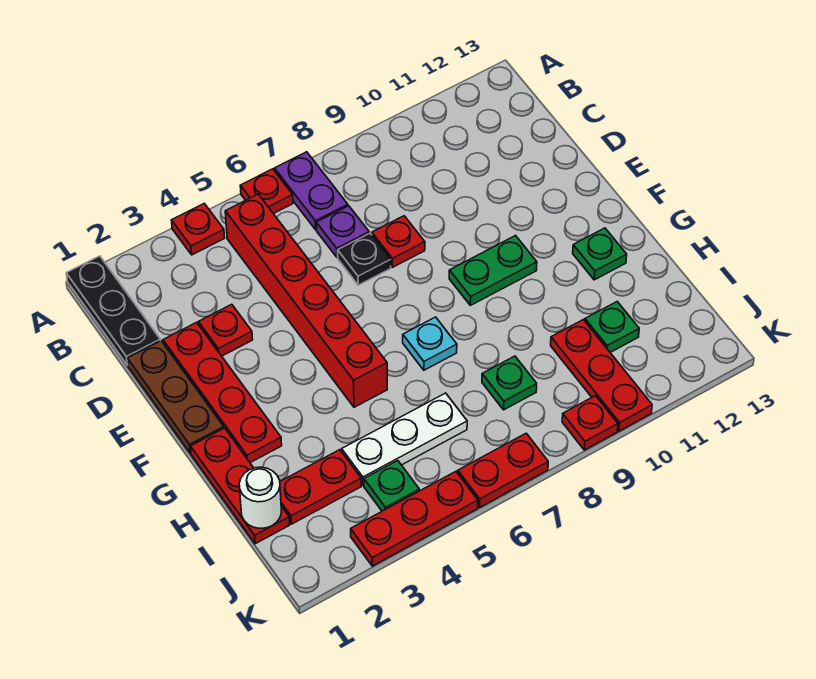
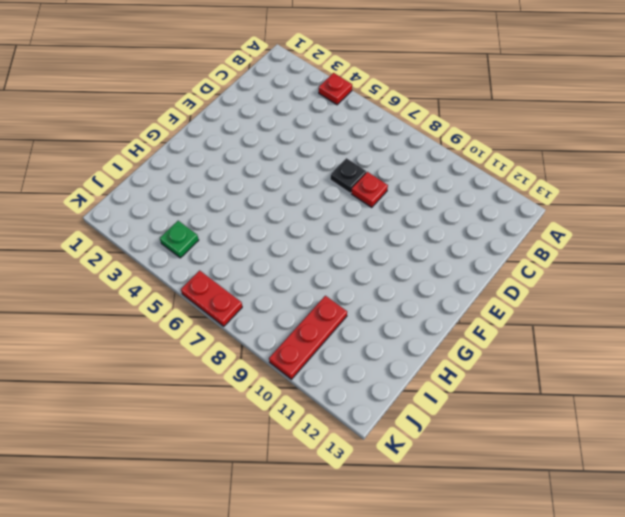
none -> black 1x3 plate [66,256,160,365]
none -> red 1x1 plate [240,169,293,214]
none -> purple 1x2 plate [275,152,348,230]

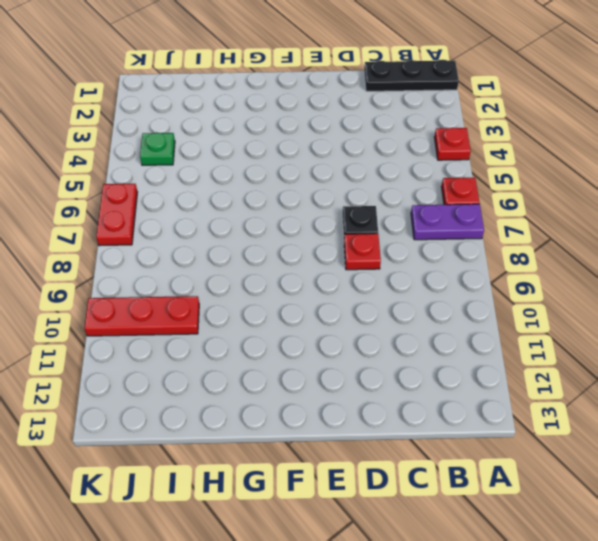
none -> red 1x6 brick [225,194,387,407]
none -> purple 1x1 plate [316,206,369,257]
none -> brown 1x3 plate [127,341,224,453]

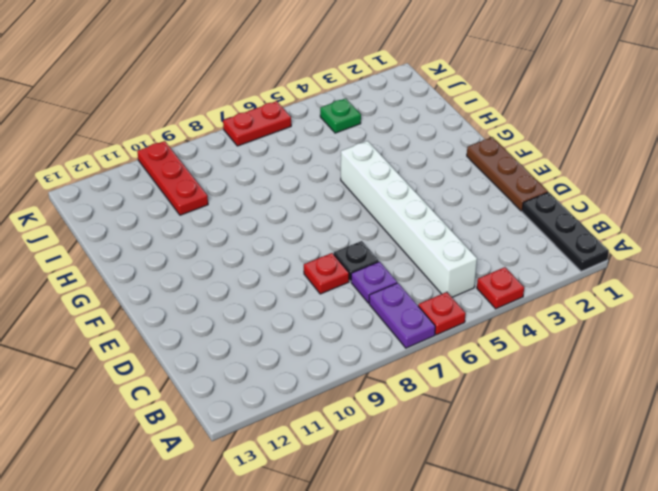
white 1x6 brick [341,141,477,297] -> red 1x6 brick [225,194,387,407]
none -> red 1x4 plate [163,322,282,463]
none -> red 1x1 plate [198,304,253,356]
none -> green 1x2 plate [449,236,537,305]

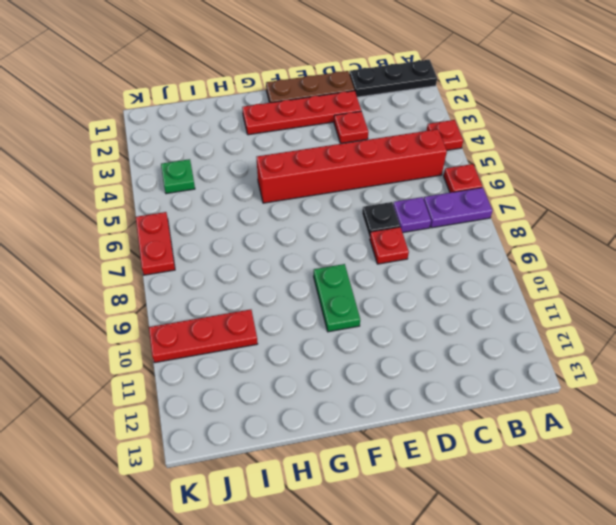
none -> red 1x3 plate [191,428,290,544]
none -> cyan 1x1 plate [403,317,457,370]
none -> green 1x1 plate [573,228,627,280]

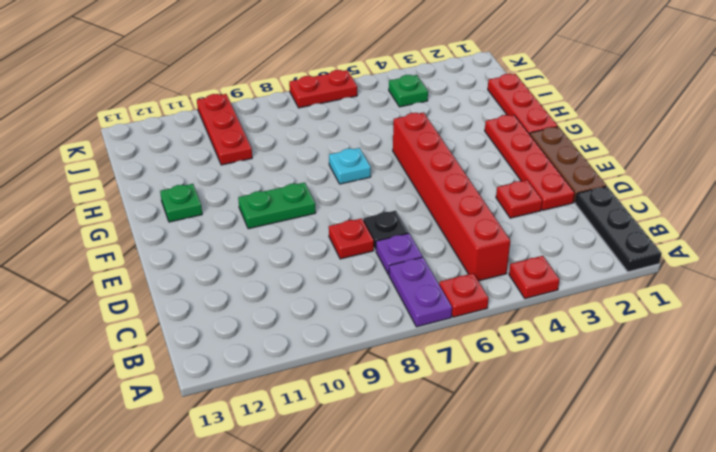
none -> red 1x2 plate [280,450,361,524]
none -> white 1x3 plate [342,393,467,486]
none -> green 1x1 plate [482,356,537,410]

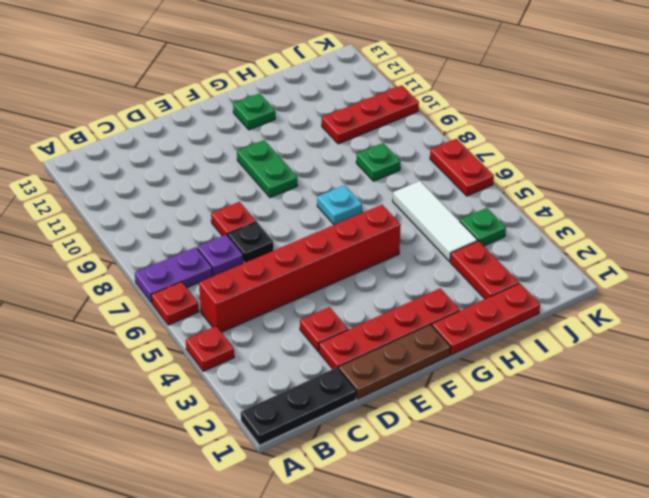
white 1x3 tile [393,181,477,261] -> white 1x3 plate [342,393,467,486]
none -> green 1x1 plate [585,302,639,352]
none -> red 1x3 plate [351,472,478,566]
none -> red 1x1 plate [562,396,618,450]

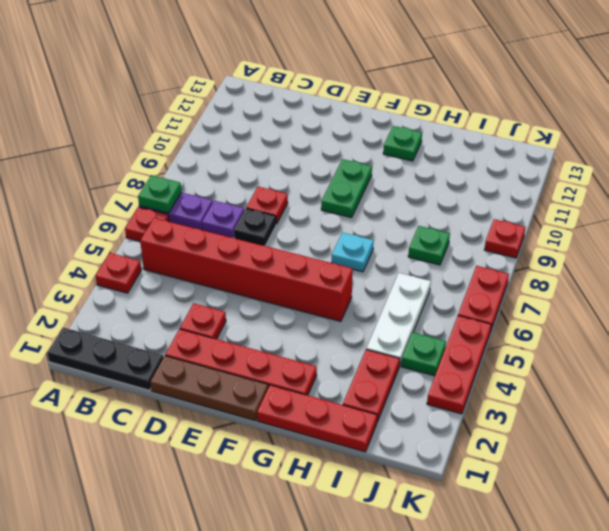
green 1x1 plate [138,175,181,213] -> green 1x1 plate moved to [585,302,639,352]
none -> red 1x3 plate [551,320,652,431]
none -> white 1x1 round brick [239,467,281,528]

